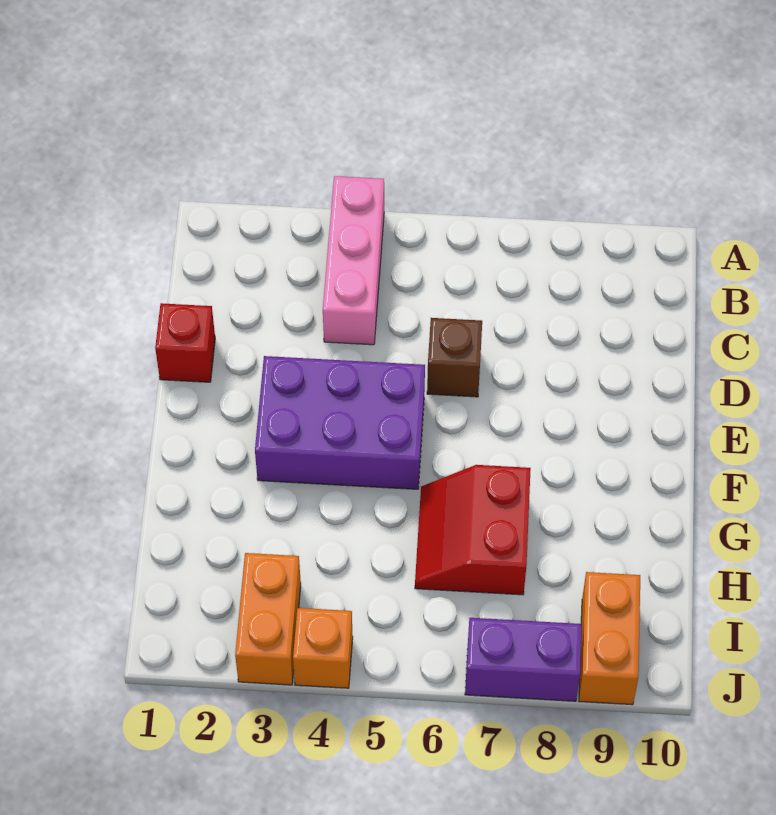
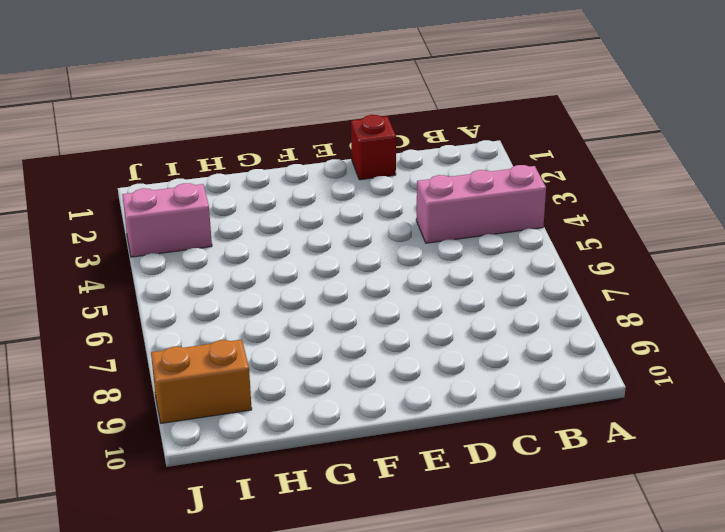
pink 1x2 brick [122,183,212,257] -> orange 1x2 brick [235,553,301,685]
none -> brown 1x1 brick [427,318,482,397]
none -> purple 2x3 brick [255,356,425,489]

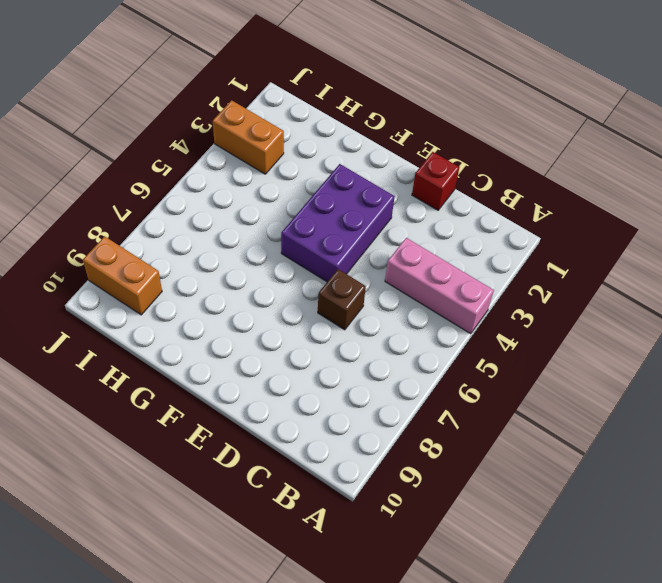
none -> red 2x2 slope [415,465,531,595]
none -> orange 1x1 brick [293,608,353,688]

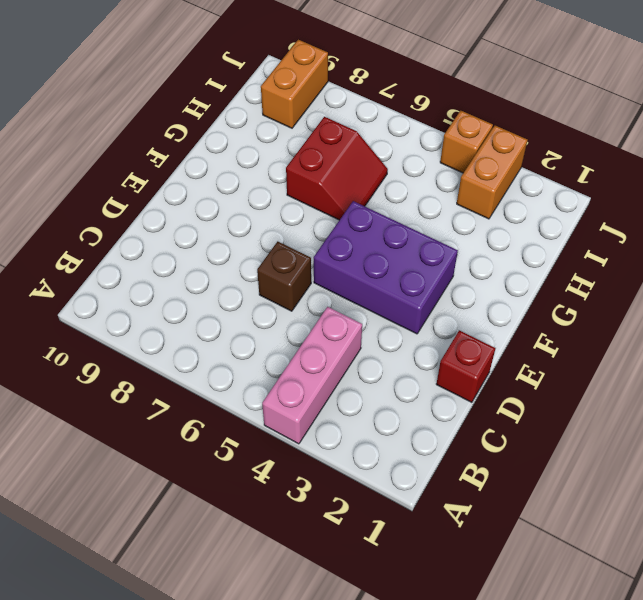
none -> purple 1x2 brick [465,618,582,701]

